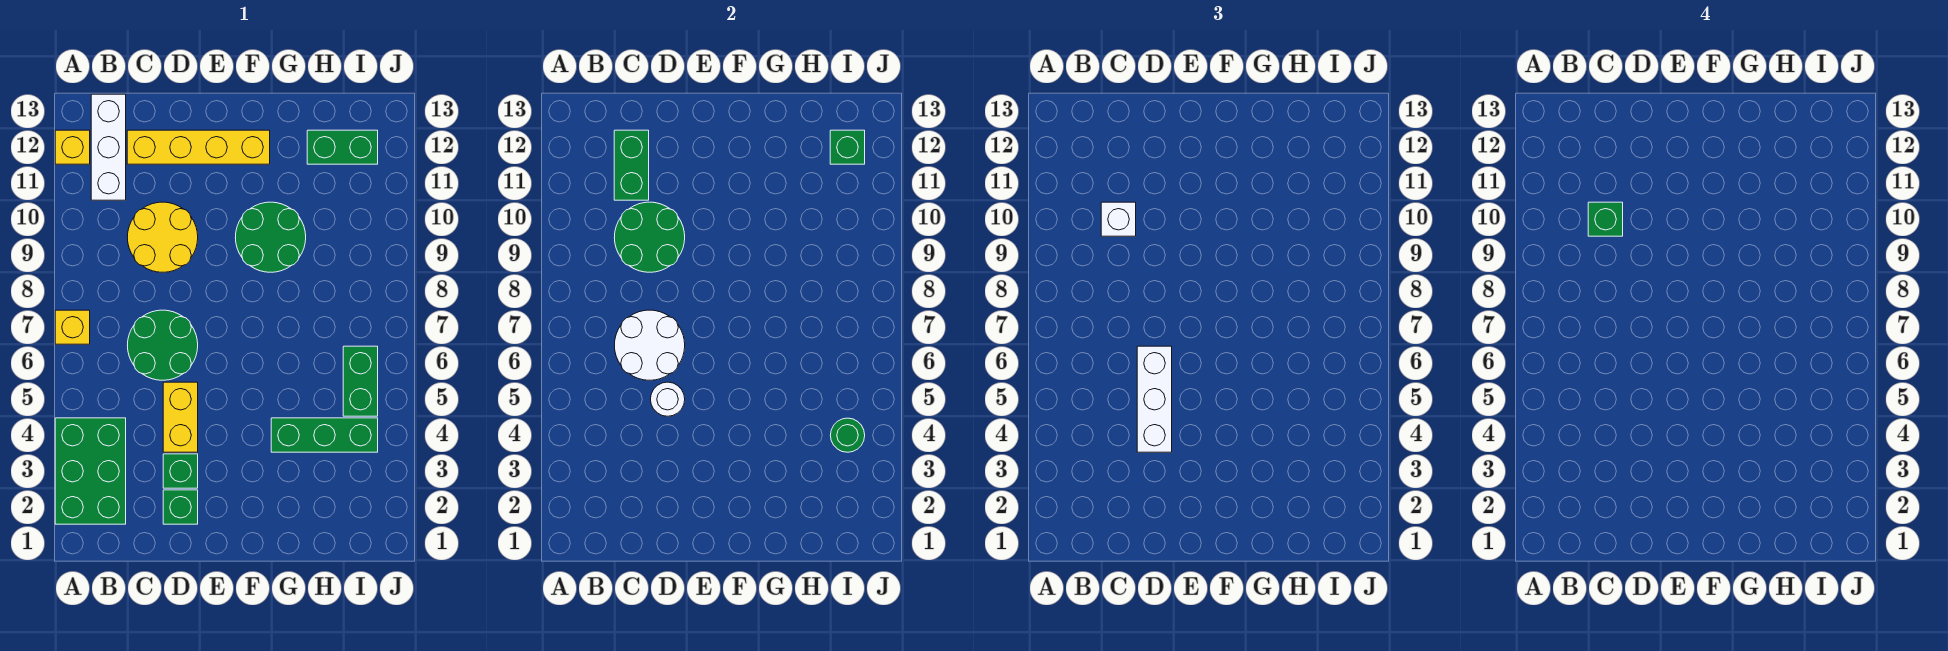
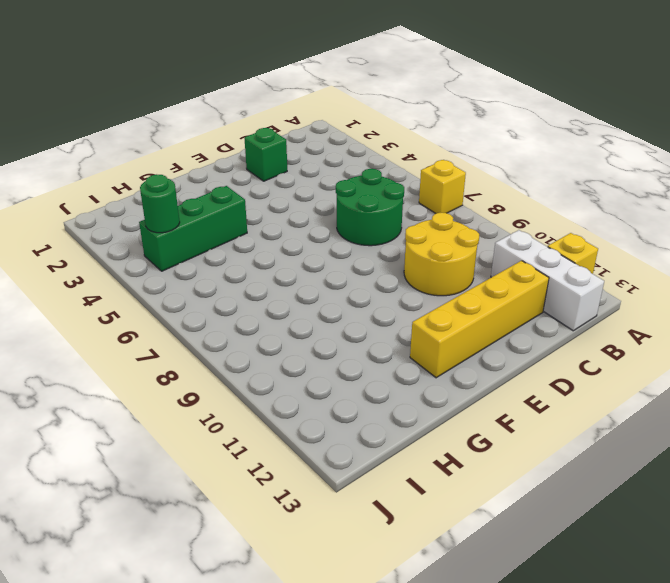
none -> green 2x3 brick [55,418,126,524]
none -> green 1x1 brick [163,454,198,488]
none -> yellow 1x2 brick [163,382,198,452]

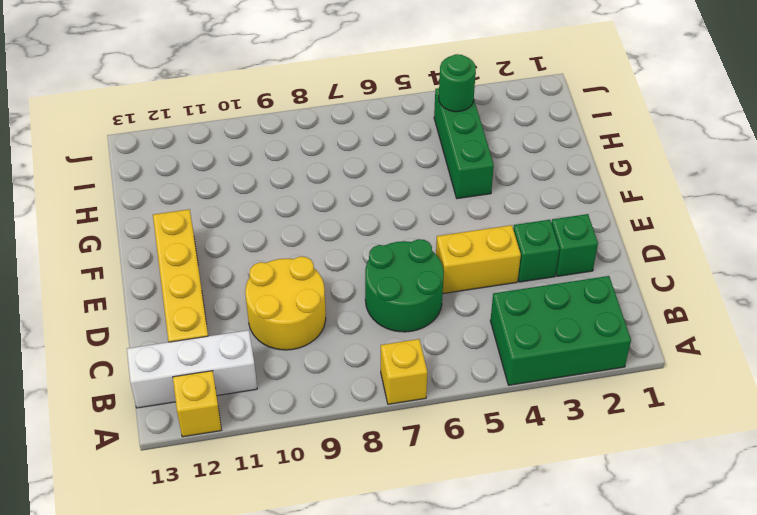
none -> green 2x2 round brick [235,202,306,272]
none -> green 1x2 brick [307,130,378,164]
none -> green 1x2 brick [343,346,378,416]

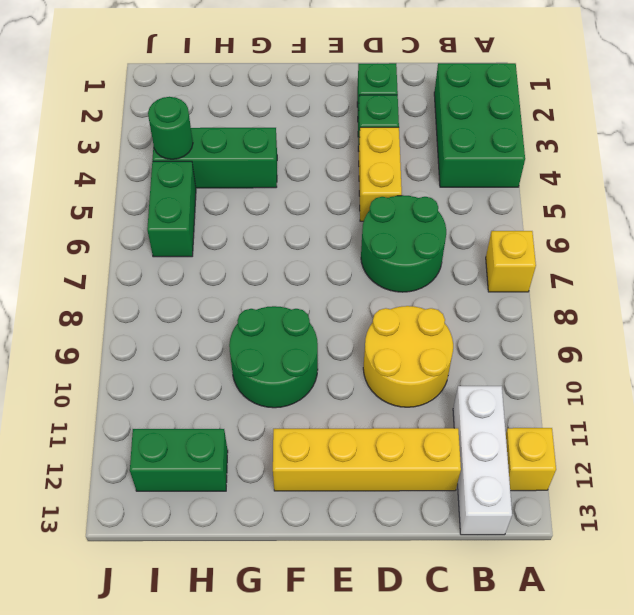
none -> white 2x2 round brick [614,310,685,380]
none -> green 2x2 round brick [614,202,685,272]
none -> green 1x2 brick [614,130,649,200]

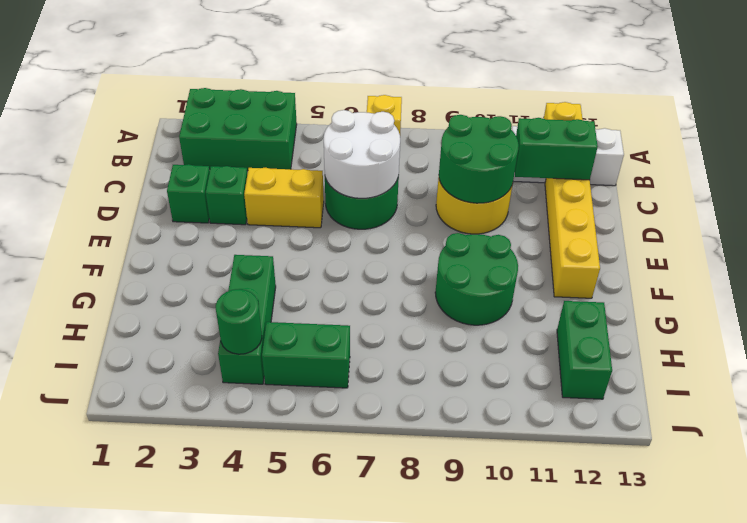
none -> white 1x1 round brick [651,382,685,416]
none -> green 1x1 brick [830,130,865,164]
none -> white 1x1 brick [1101,202,1136,236]

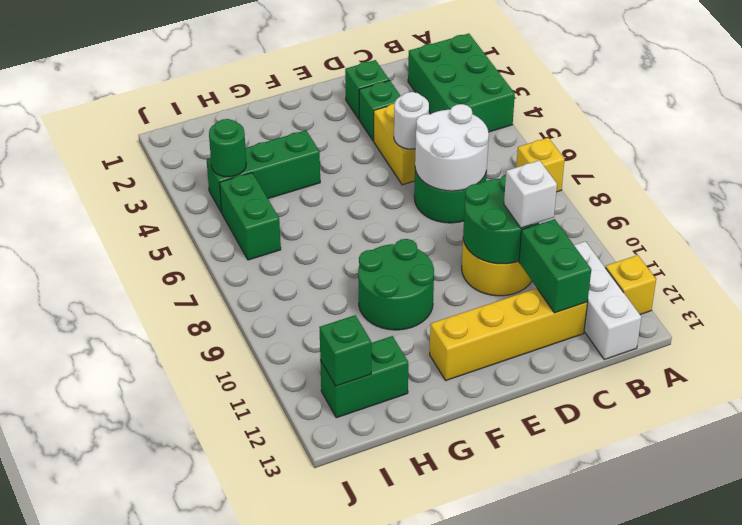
none -> white 1x3 brick [1137,346,1172,452]
none -> green 1x1 brick [1588,202,1623,236]

